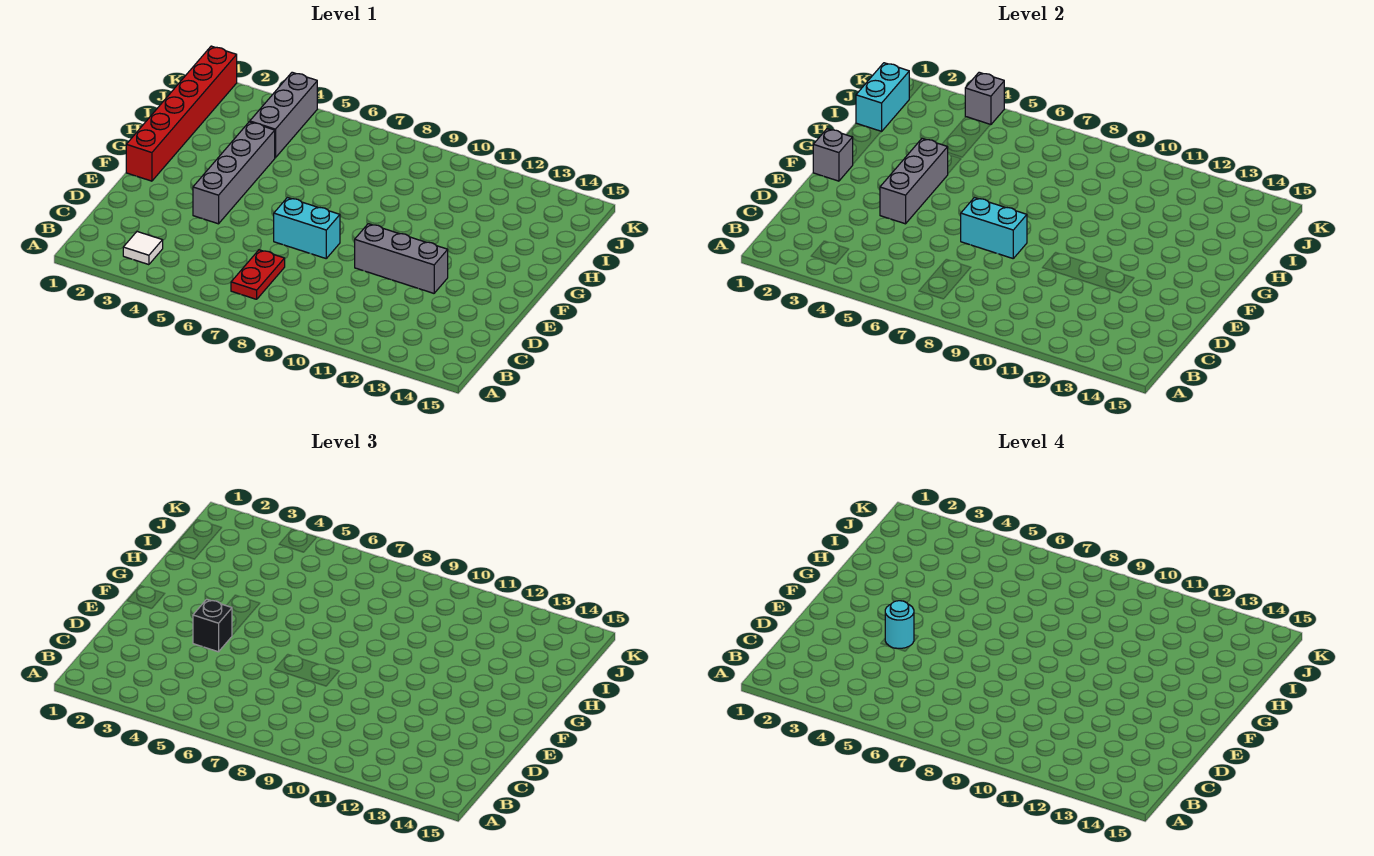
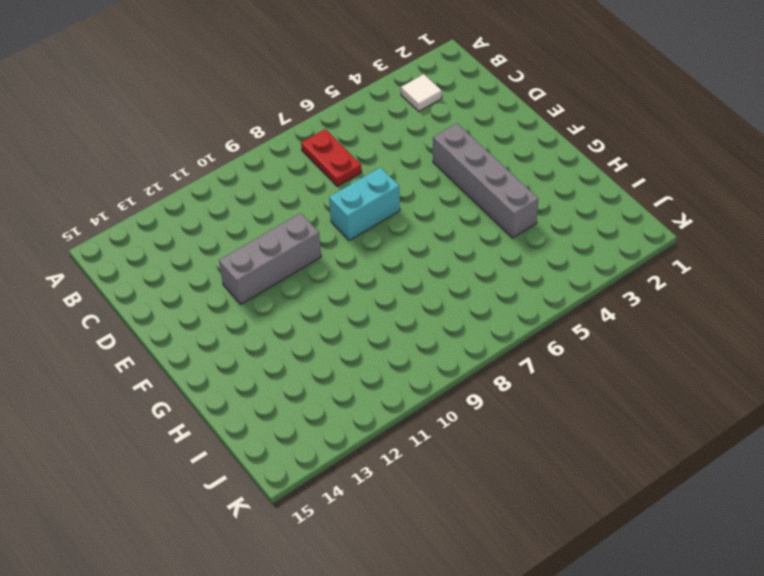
none -> red 1x6 brick [126,46,237,181]
none -> grey 1x3 brick [250,72,317,158]
none -> grey 1x3 brick [880,138,948,224]

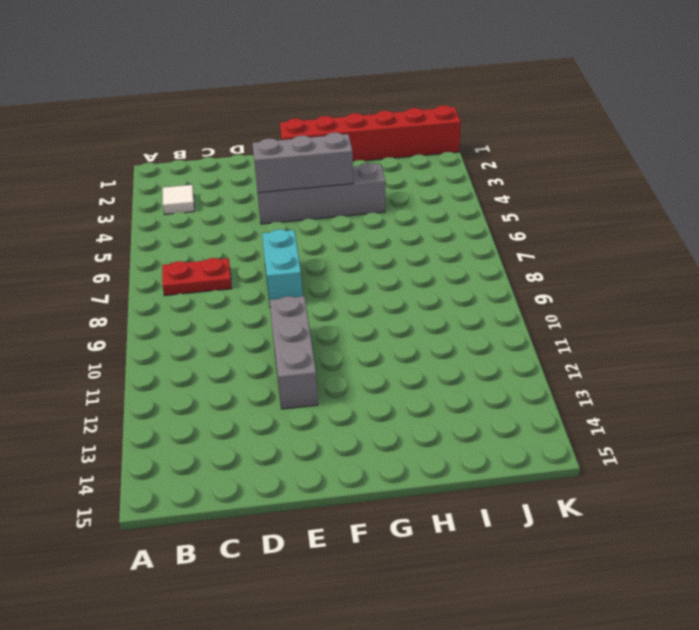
none -> grey 1x3 brick [250,72,317,158]
none -> cyan 1x2 brick [961,198,1027,258]
none -> grey 1x1 brick [813,129,853,181]

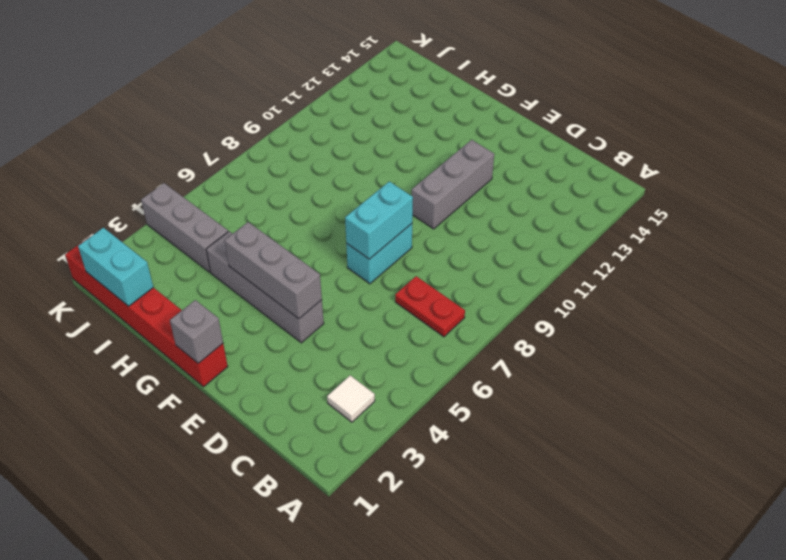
none -> grey 1x1 brick [965,72,1004,125]
none -> black 1x1 brick [193,599,232,652]
none -> cyan 1x1 round brick [885,601,914,648]

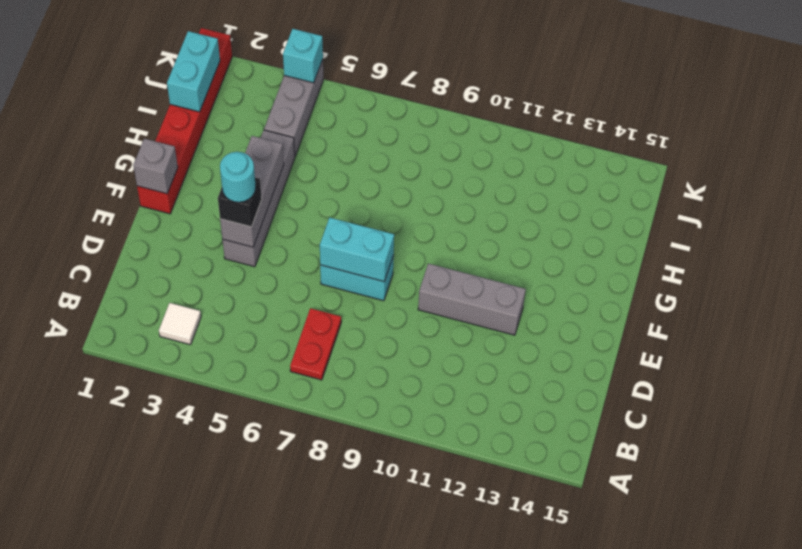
cyan 1x1 brick [283,29,323,83] -> grey 1x1 brick [965,72,1004,125]

